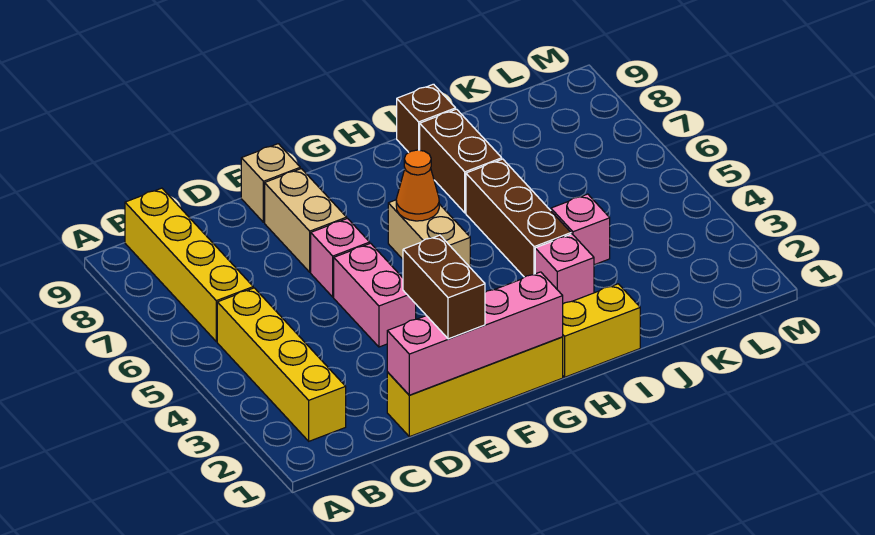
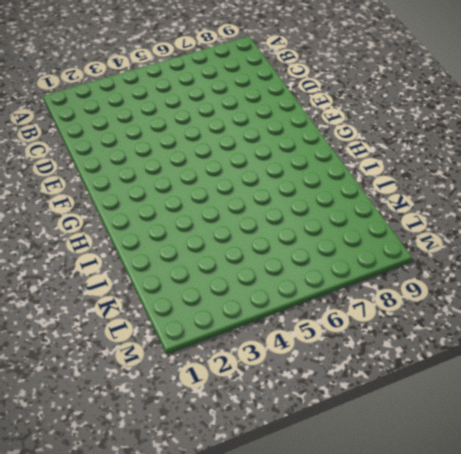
none -> yellow 1x4 brick [217,288,346,441]
none -> yellow 1x4 brick [125,188,253,342]
none -> yellow 1x4 brick [387,337,563,437]

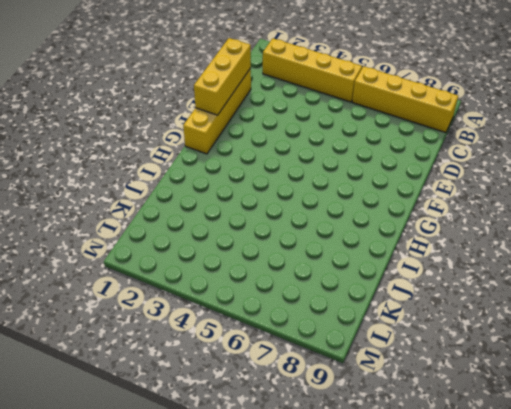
yellow 1x3 brick [194,38,251,115] -> pink 1x4 brick [387,272,563,395]
none -> pink 1x2 brick [334,243,416,347]
none -> pink 1x1 brick [311,219,370,297]
none -> tan 1x2 brick [265,169,347,272]

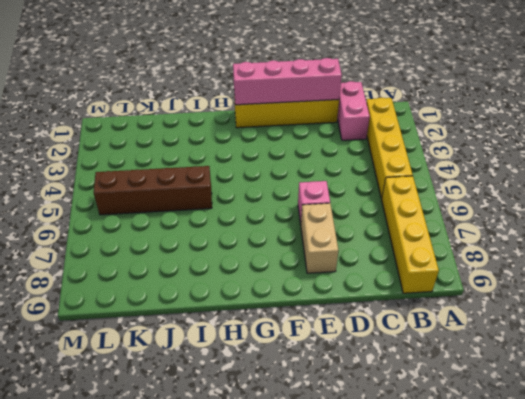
pink 1x2 brick [337,81,370,140] -> pink 1x2 brick moved to [334,243,416,347]
brown 1x4 brick [94,166,212,215] -> brown 1x3 brick [466,159,571,277]
none -> tan 1x1 brick [241,144,300,222]
none -> tan 1x2 brick [388,200,470,267]
none -> yellow 1x2 brick [563,284,640,377]

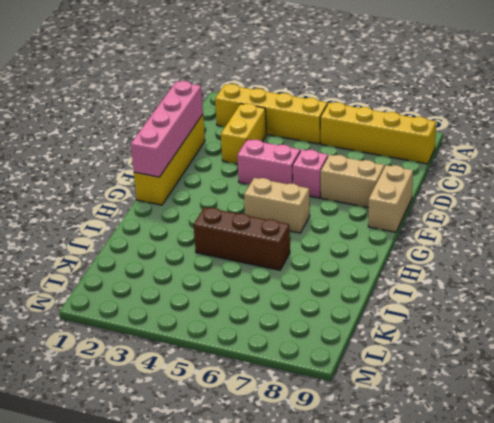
yellow 1x2 brick [221,104,266,164] -> yellow 1x2 brick moved to [563,284,640,377]
tan 1x2 brick [368,165,413,232] -> tan 1x1 brick [241,144,300,222]
none -> pink 1x1 brick [535,234,594,304]
none -> brown 1x2 brick [420,109,502,213]
none -> brown 1x1 brick [397,84,456,152]

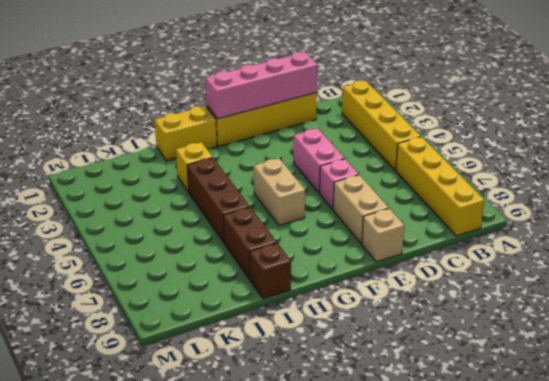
yellow 1x1 brick [176,142,213,192] -> pink 1x1 brick [535,234,594,304]
none -> pink 1x1 brick [551,194,610,265]
none -> orange 1x1 cone [396,150,439,221]
none -> brown 1x2 brick [403,235,485,339]

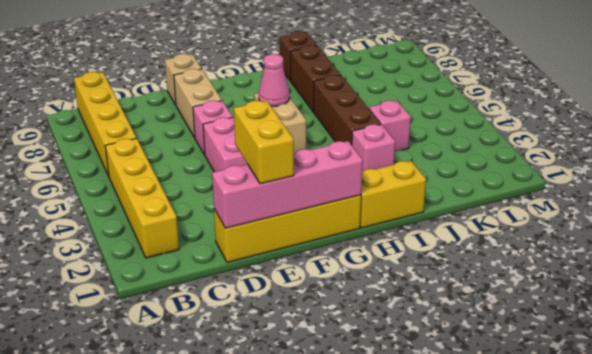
yellow 1x2 brick [234,101,294,184] -> brown 1x2 brick [403,235,485,339]
pink 1x1 cone [259,54,290,106] -> orange 1x1 cone [396,150,439,221]

